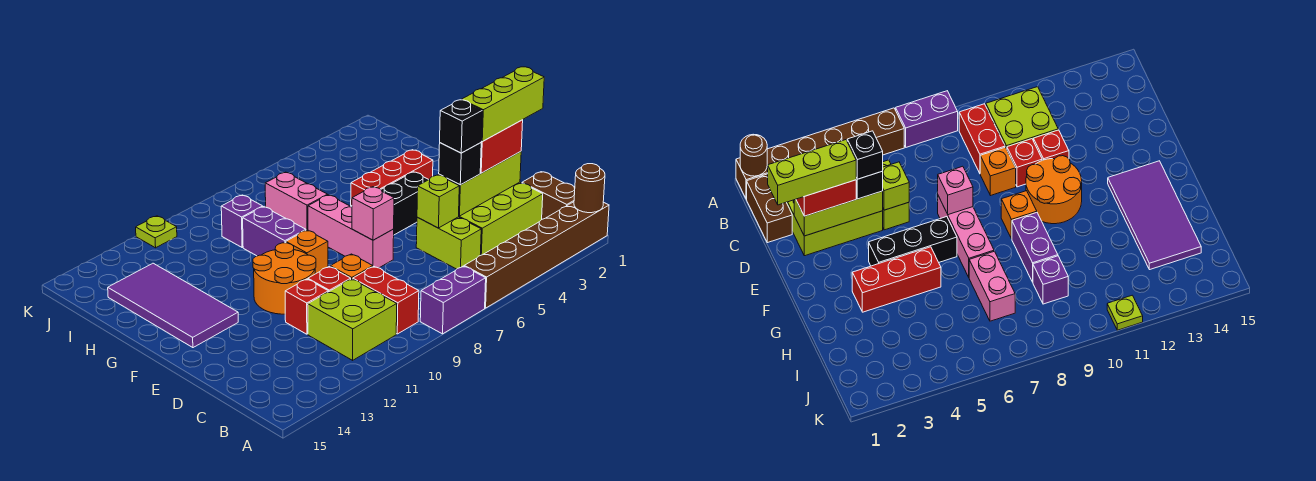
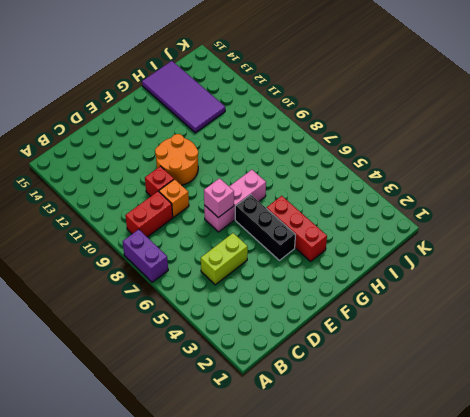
purple 2x4 tile [142,61,225,133] -> purple 2x4 tile turned to [108,263,238,348]
none -> brown 1x6 brick [464,202,609,308]
none -> brown 1x2 brick [522,172,575,219]
none -> lime 2x2 brick [308,279,397,360]

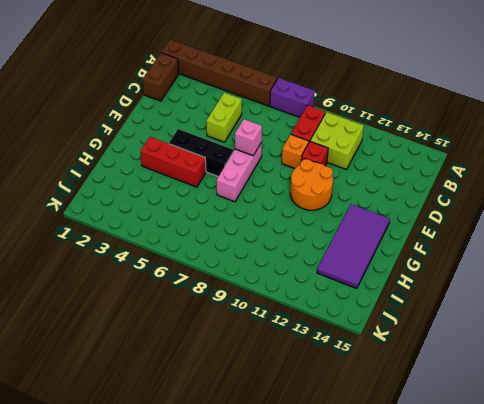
none -> lime 2x3 brick [459,182,543,255]
none -> red 1x1 brick [285,279,328,334]
none -> orange 1x1 brick [286,230,328,274]

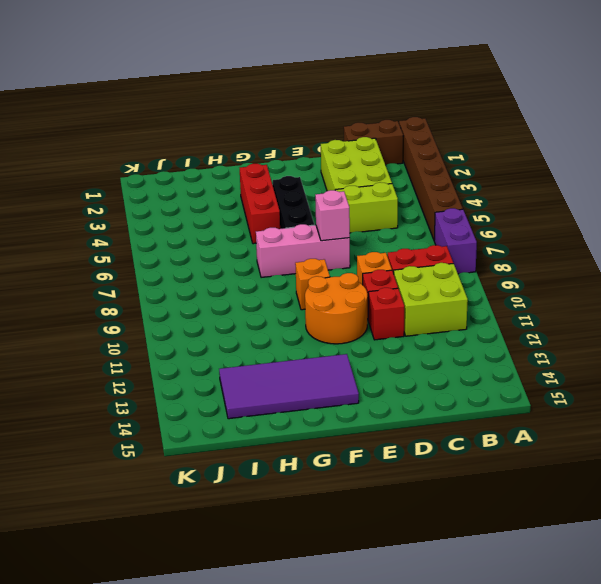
none -> purple 1x2 brick [243,207,306,256]
none -> pink 1x2 brick [265,172,328,230]
none -> purple 1x1 brick [221,195,263,247]

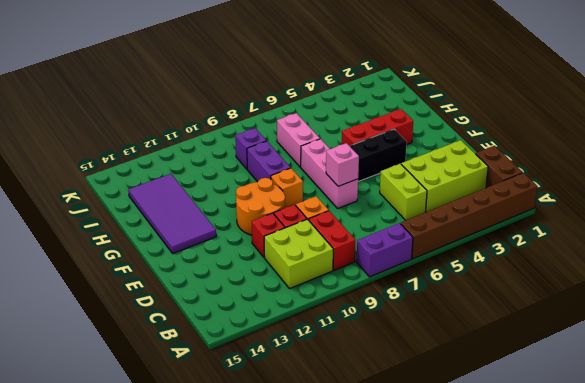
none -> lime 1x1 plate [136,216,177,248]
none -> brown 1x1 round brick [574,164,605,213]
none -> lime 1x3 brick [439,152,521,216]

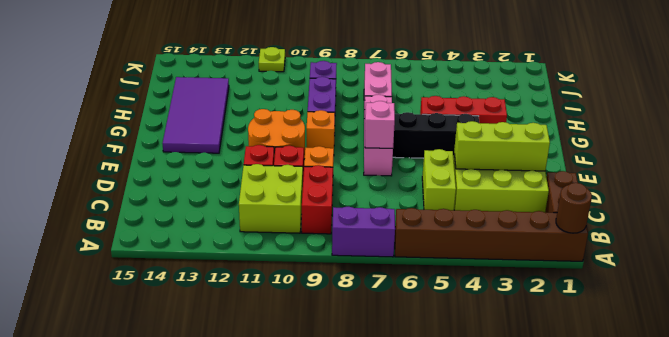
none -> lime 1x1 brick [417,175,459,228]
none -> red 1x2 brick [480,120,523,173]
none -> black 1x1 brick [439,143,481,185]

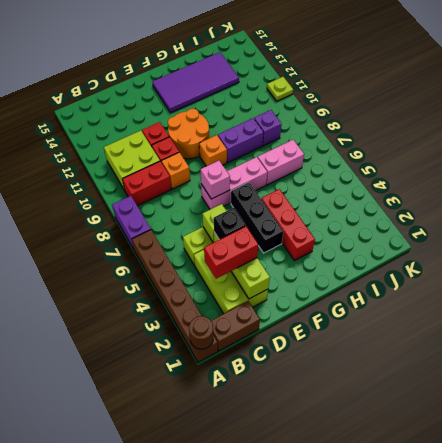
red 1x2 brick [204,226,258,279] -> red 1x2 brick turned to [480,120,523,173]
none -> lime 1x3 brick [461,67,544,142]
none -> black 1x1 brick [440,100,482,153]

